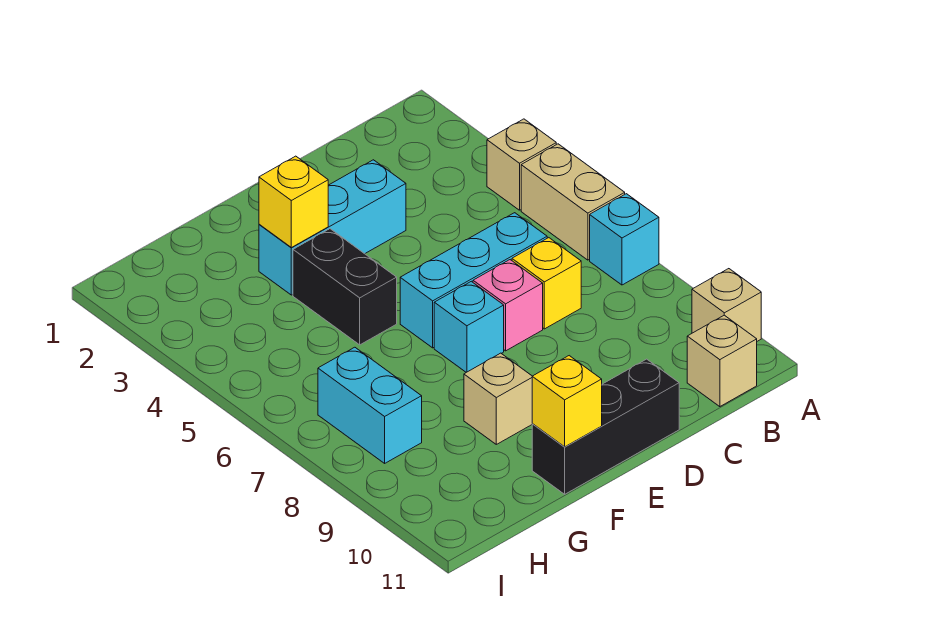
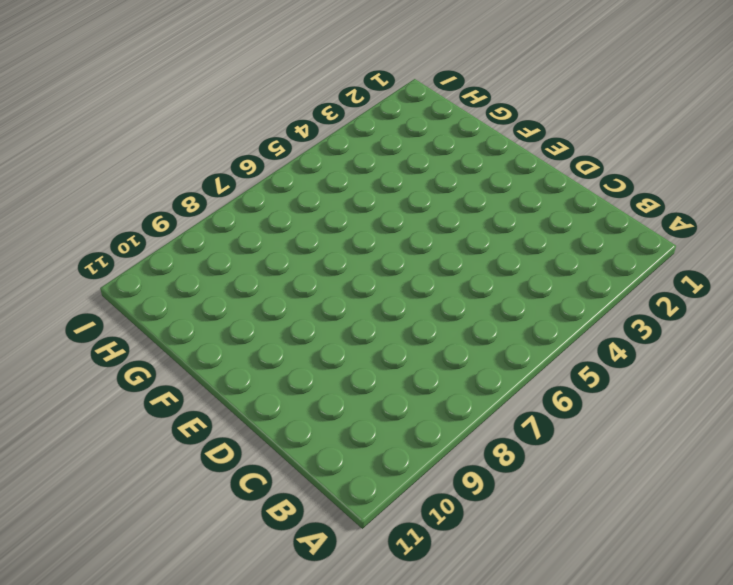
none -> tan 1x1 brick [487,119,556,210]
none -> tan 1x2 brick [521,144,625,260]
none -> cyan 1x1 brick [590,194,659,285]

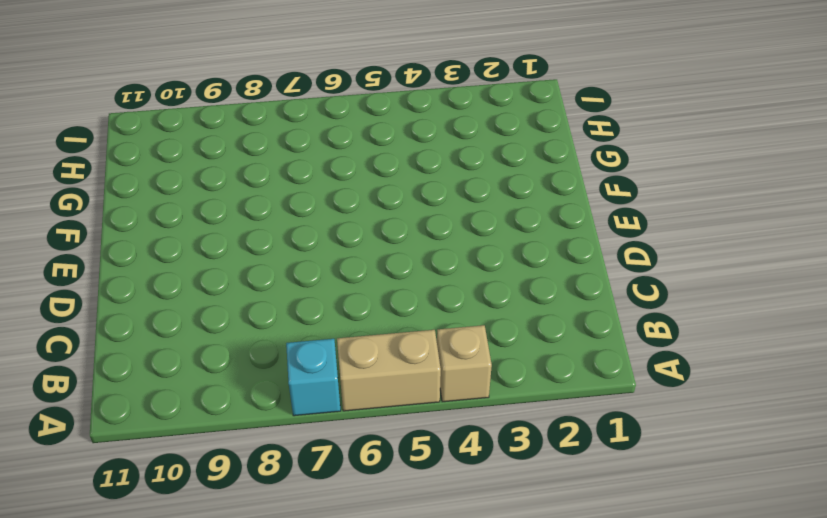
none -> tan 1x1 brick [692,269,761,341]
none -> tan 1x1 brick [687,315,757,407]
none -> cyan 1x3 brick [400,213,547,348]

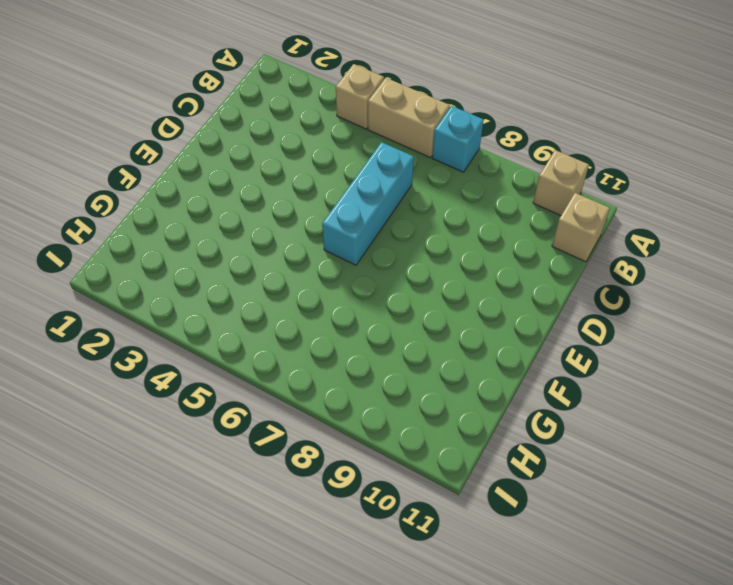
none -> yellow 1x1 brick [512,238,581,329]
none -> cyan 1x3 brick [259,160,406,295]
none -> pink 1x1 brick [473,260,543,351]

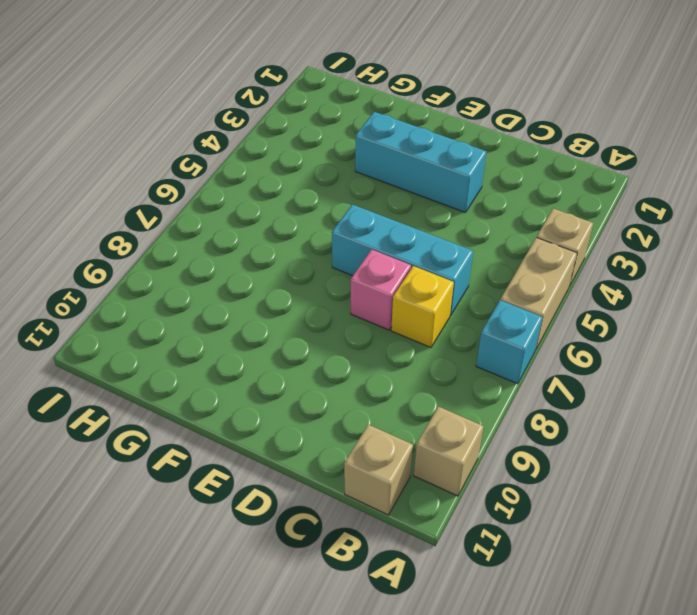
none -> black 1x3 brick [532,359,679,494]
none -> cyan 1x1 brick [434,281,504,372]
none -> black 1x2 brick [293,229,397,345]

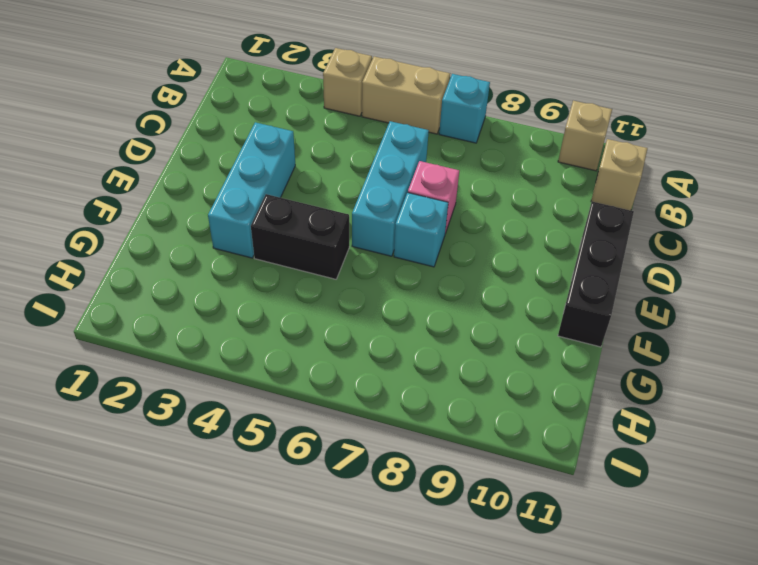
none -> yellow 1x1 brick [512,238,581,329]
none -> tan 1x1 brick [464,353,532,444]
none -> cyan 1x2 brick [318,347,422,463]

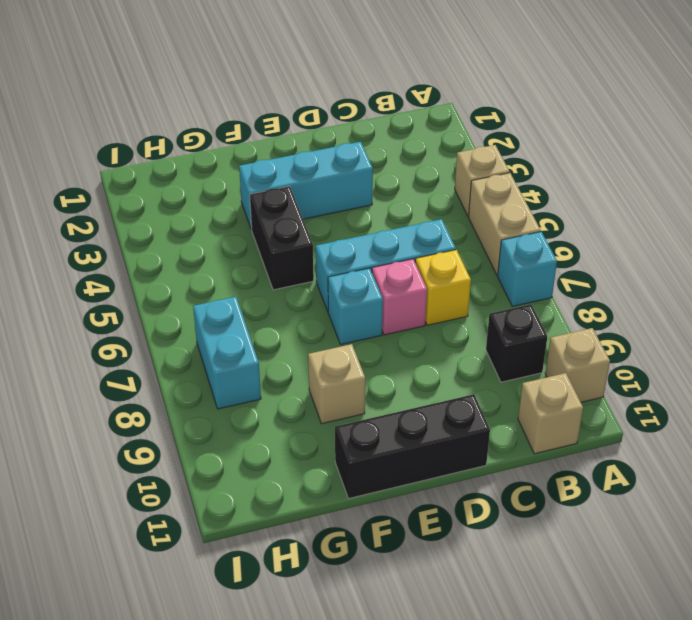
black 1x1 brick [486,304,547,382] -> none
none -> yellow 1x1 brick [259,156,328,248]
none -> yellow 1x1 brick [532,356,602,447]

